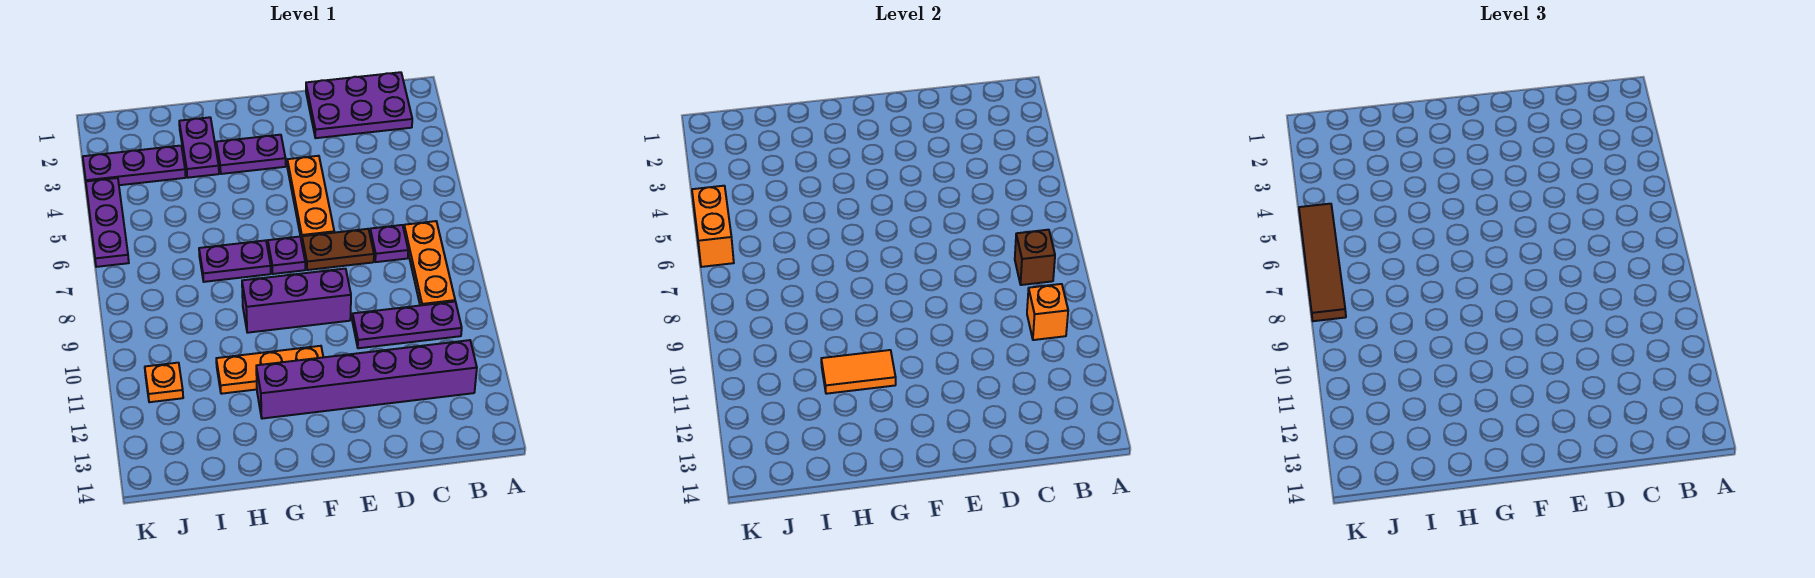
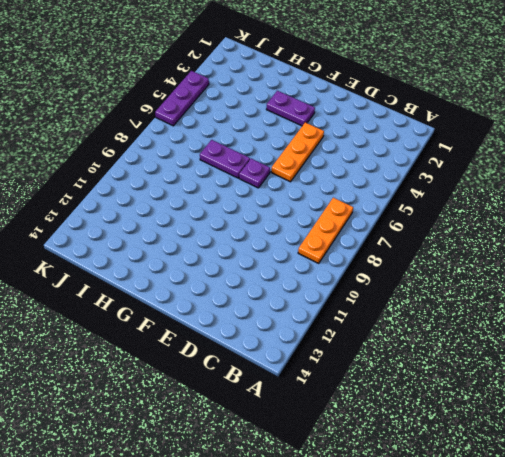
none -> purple 2x3 plate [306,72,412,138]
none -> purple 1x3 plate [352,302,462,348]
none -> purple 1x6 brick [256,340,477,419]

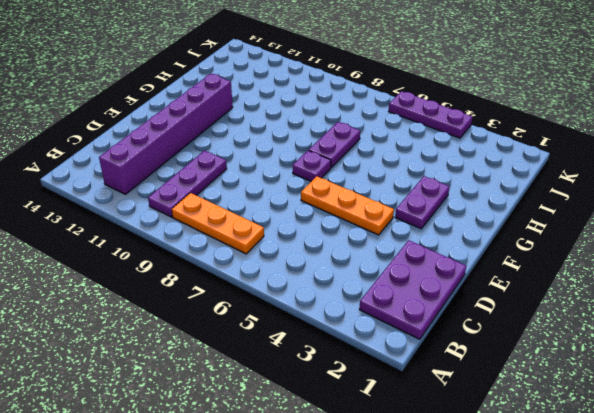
none -> purple 1x1 plate [370,225,408,262]
none -> brown 1x2 plate [302,229,374,270]
none -> purple 1x3 brick [242,269,351,333]

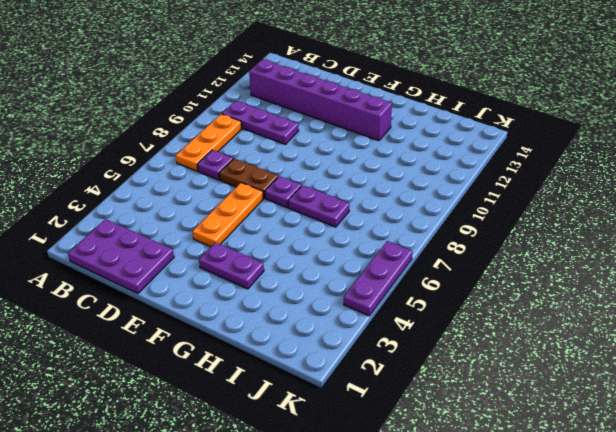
none -> purple 1x3 brick [242,269,351,333]
none -> orange 1x3 plate [216,346,323,394]
none -> purple 1x2 plate [179,117,219,178]

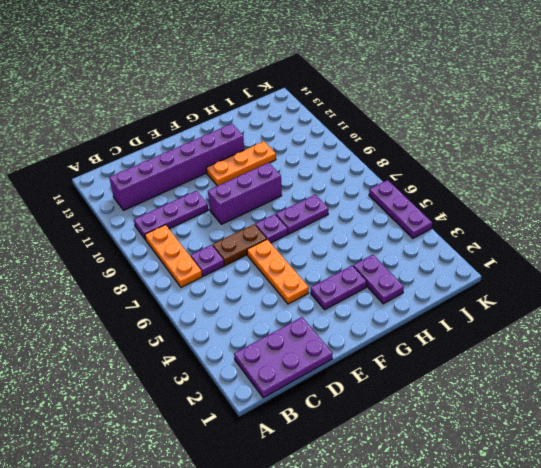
none -> purple 1x3 plate [83,146,186,185]
none -> orange 1x1 plate [145,363,183,402]
none -> brown 1x1 brick [1015,230,1055,285]

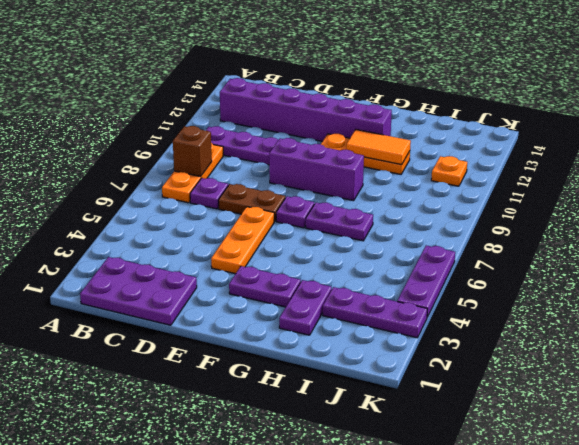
none -> orange 1x1 brick [1027,284,1068,340]
none -> orange 1x2 brick [692,186,734,267]
none -> brown 1x4 tile [1299,204,1346,321]

